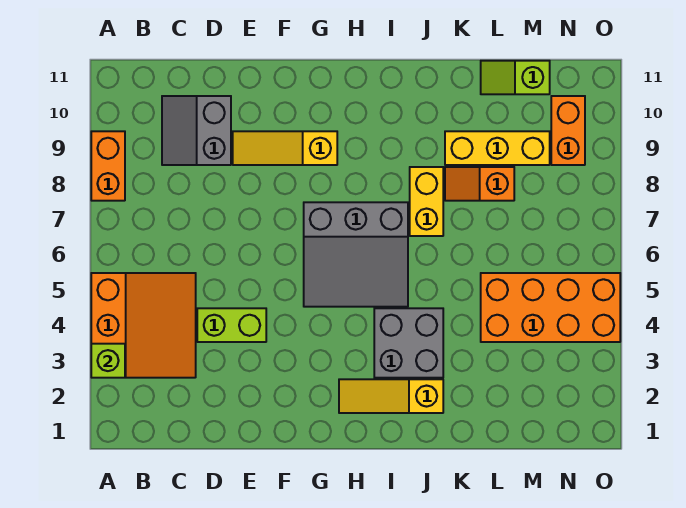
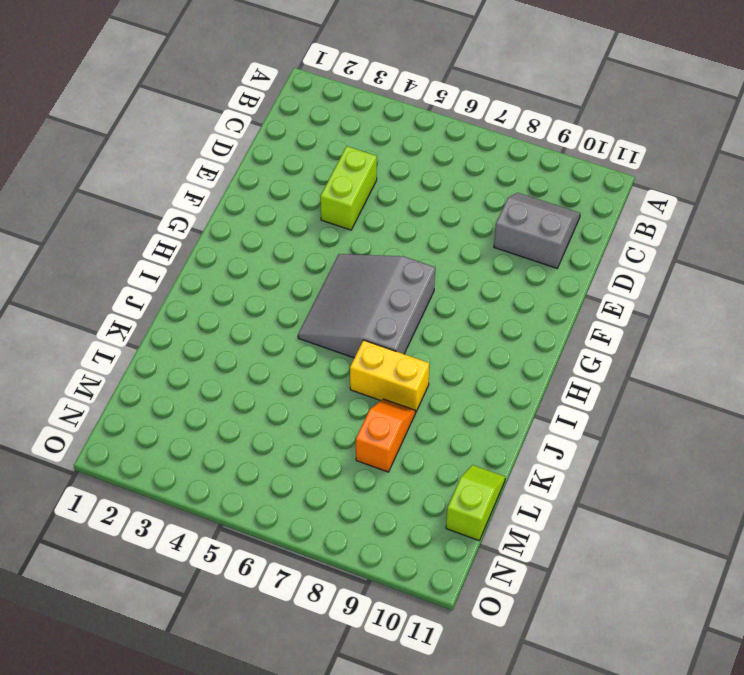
none -> orange 3x3 slope [91,273,196,378]
none -> orange 1x2 brick [91,131,125,201]
none -> yellow 1x3 slope [233,131,337,165]

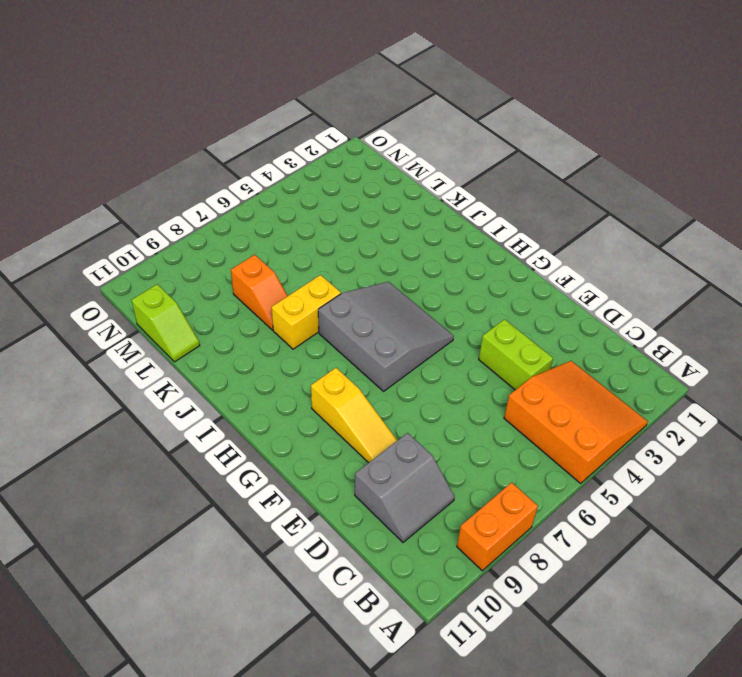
orange 3x3 slope [504,361,648,483] -> orange 3x3 slope turned to [91,273,196,378]
none -> yellow 1x3 slope [339,379,443,413]
none -> grey 2x2 brick [374,308,443,378]
none -> yellow 1x3 brick [445,131,550,165]

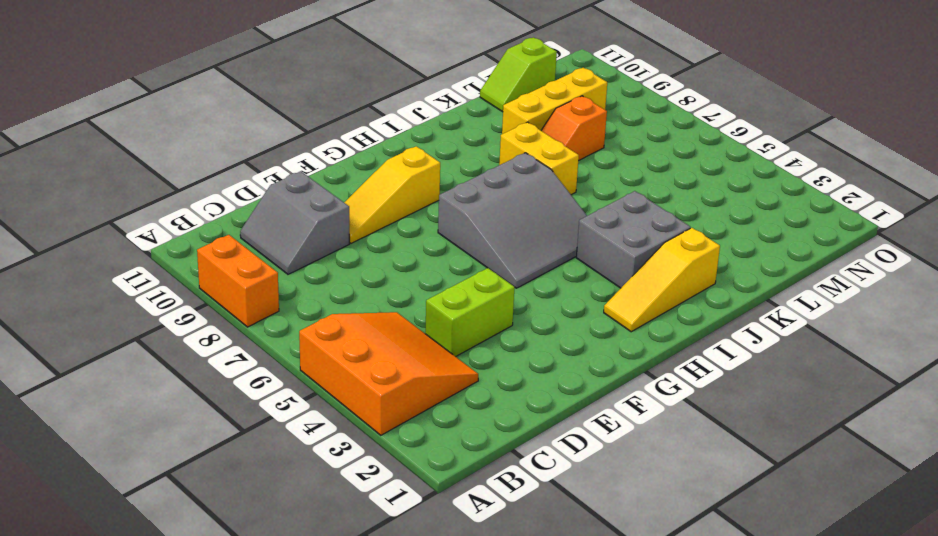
none -> orange 2x4 brick [481,273,620,342]
none -> orange 1x2 brick [551,96,585,165]
none -> lime 1x1 brick [91,344,125,378]

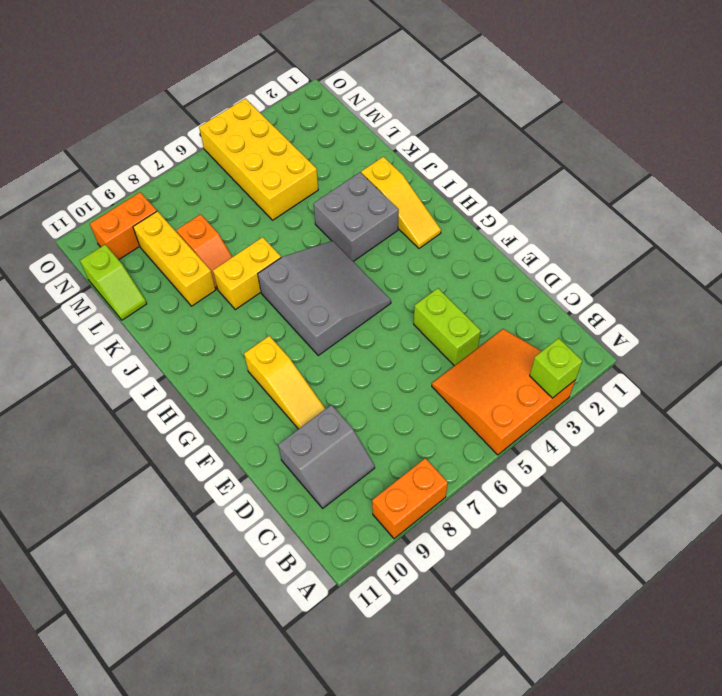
yellow 2x4 brick [199,98,318,220] -> orange 2x4 brick [481,273,620,342]

